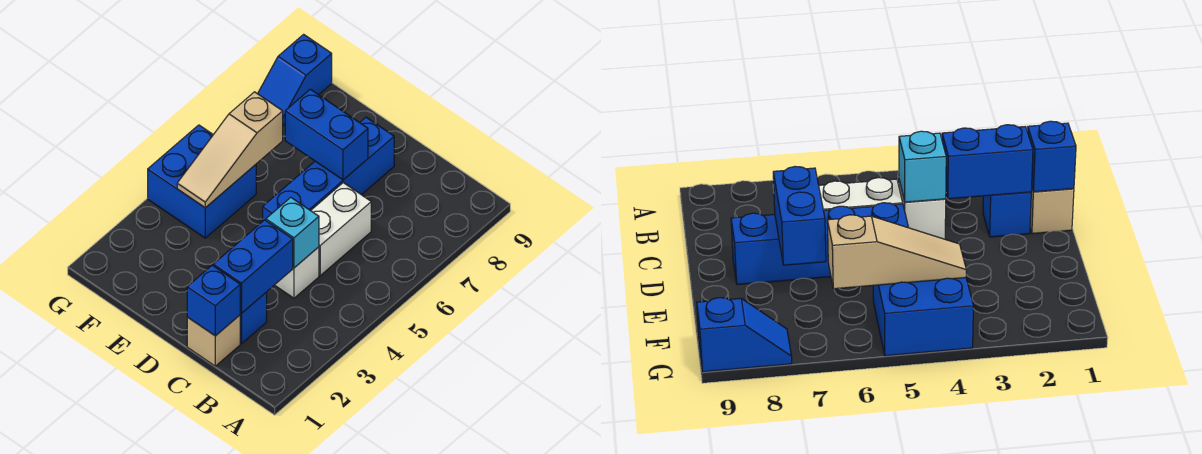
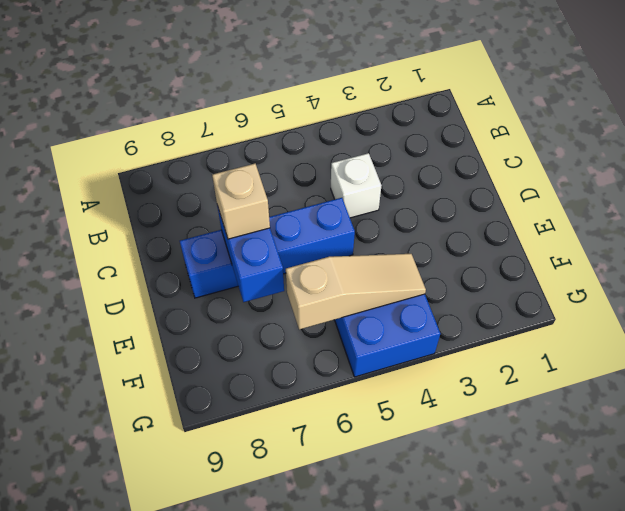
tan 1x1 brick [212,164,270,239] -> tan 1x1 brick moved to [187,315,240,366]
none -> blue 1x1 brick [240,292,267,344]
none -> white 1x2 brick [311,183,371,276]
none -> blue 1x2 slope [258,34,332,125]

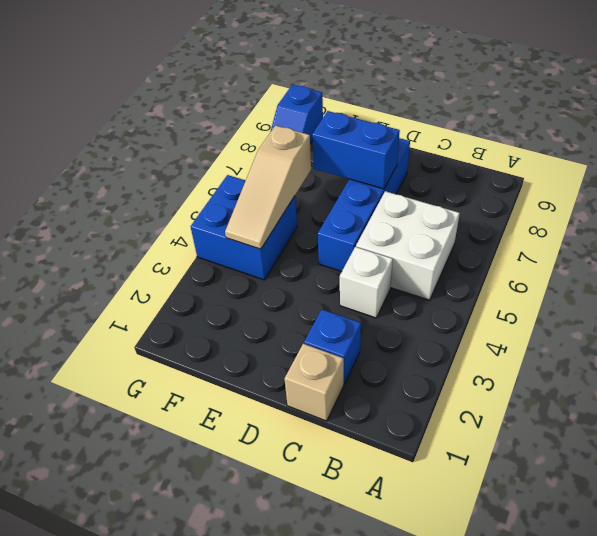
white 2x2 brick [356,191,460,300] -> white 1x2 brick [311,183,371,276]
none -> blue 1x1 brick [187,265,240,336]
none -> blue 1x2 brick [213,220,293,313]
none -> cyan 1x1 brick [266,197,319,268]

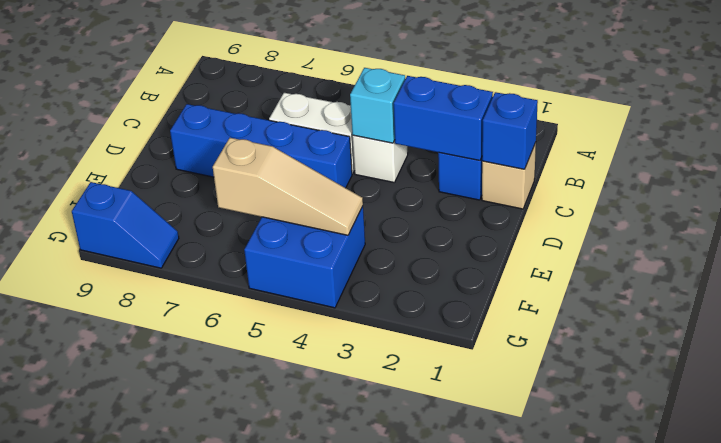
none -> blue 1x2 brick [285,89,368,180]

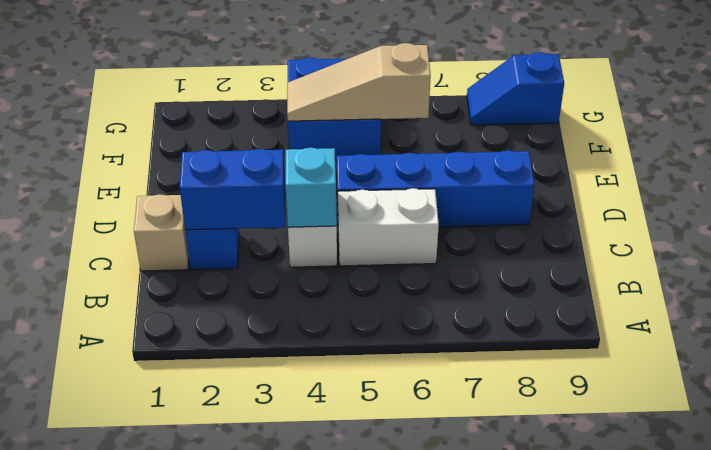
none -> blue 1x1 brick [187,265,240,336]
none -> blue 1x2 brick [285,89,368,180]

